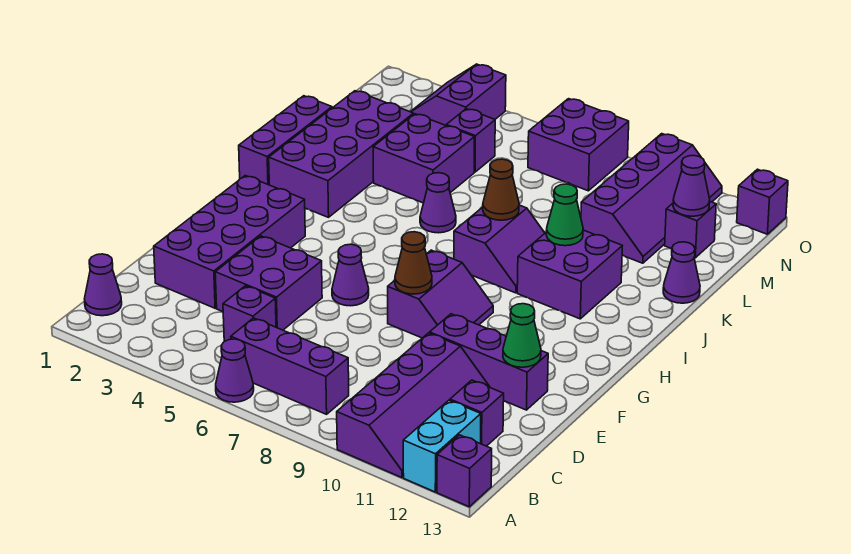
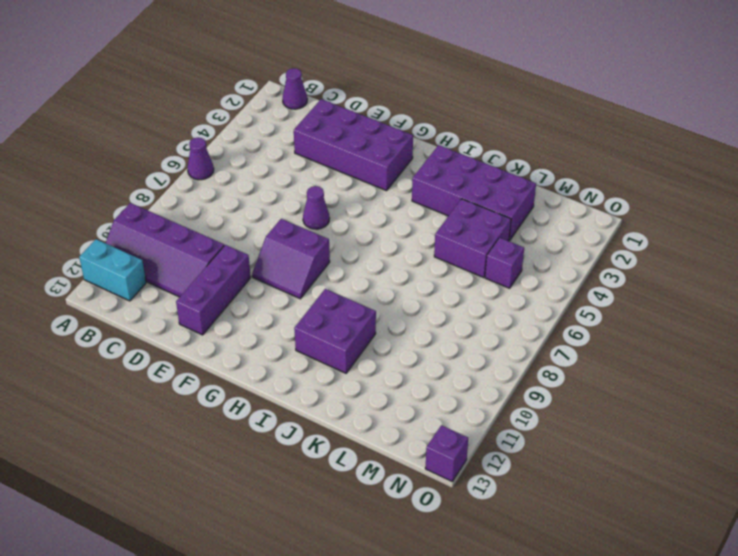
none -> purple 1x1 brick [437,435,492,507]
none -> purple 1x3 brick [231,318,349,414]
none -> purple 1x1 brick [223,286,276,341]
none -> purple 1x1 brick [450,380,504,446]

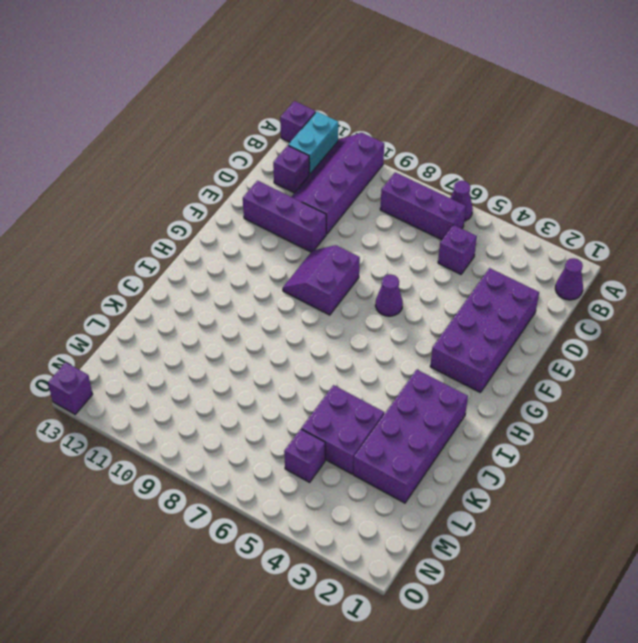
none -> purple 2x2 brick [215,236,322,330]
none -> purple 1x3 brick [239,96,332,185]
none -> purple 2x2 slope [454,205,545,293]
none -> purple 2x2 brick [517,230,622,319]

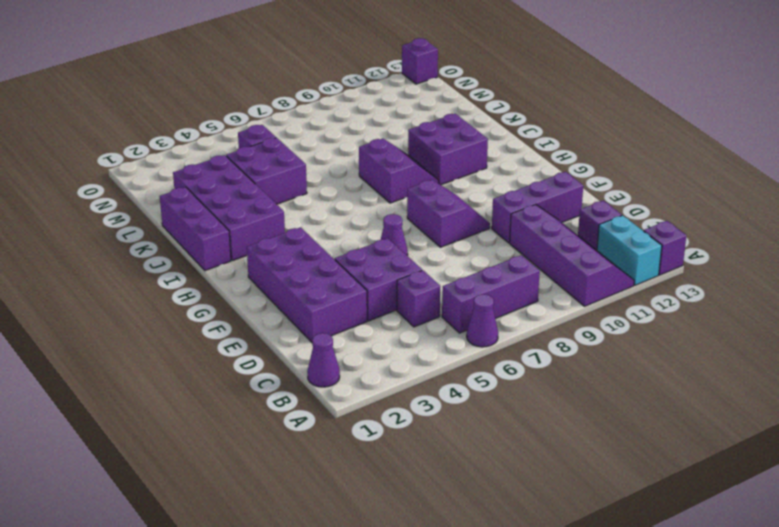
none -> purple 1x1 cone [420,173,456,233]
none -> purple 1x1 cone [663,242,700,303]
none -> purple 2x4 slope [581,134,722,263]
none -> purple 1x1 brick [665,202,716,258]

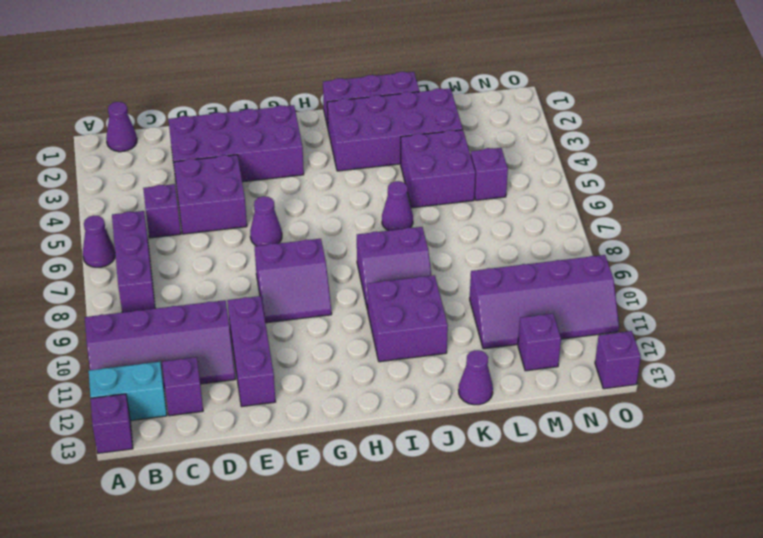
none -> purple 2x2 slope [411,64,506,125]
none -> purple 2x2 brick [528,99,629,191]
none -> green 1x1 cone [503,304,541,367]
none -> brown 1x1 cone [395,232,432,294]

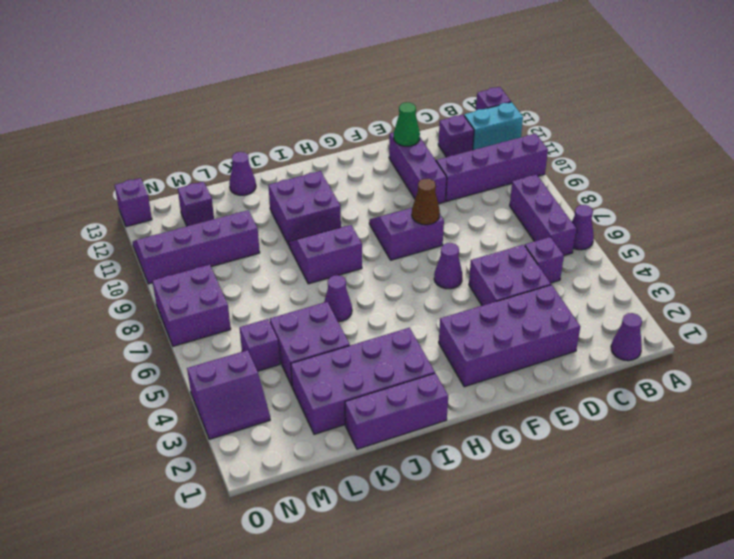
none -> brown 1x1 cone [483,159,519,220]
none -> green 1x1 cone [546,184,583,246]
none -> purple 1x1 cone [673,155,710,216]

